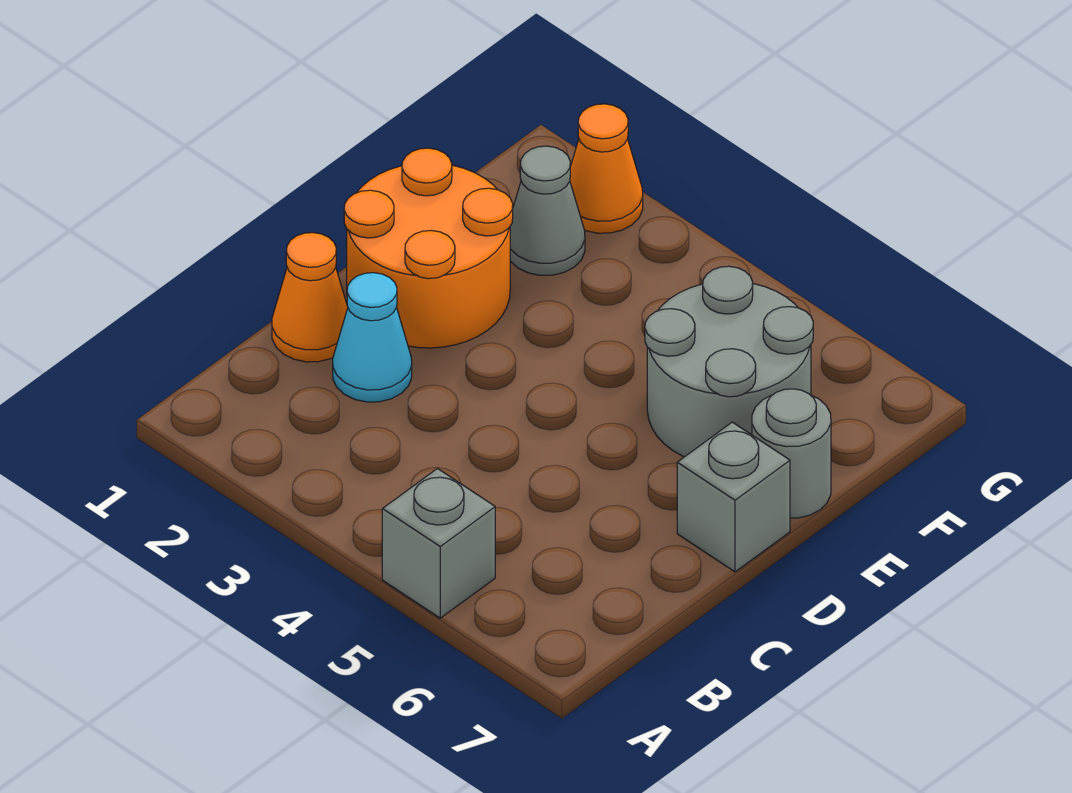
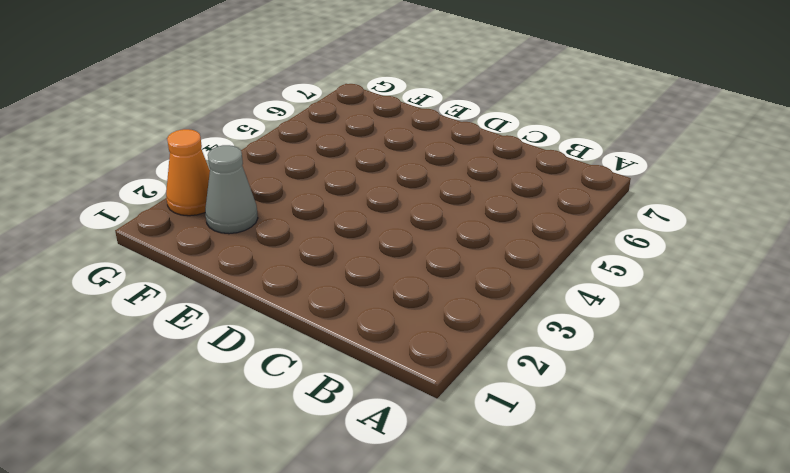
none -> grey 1x1 brick [382,469,495,618]
none -> orange 1x1 cone [272,233,348,362]

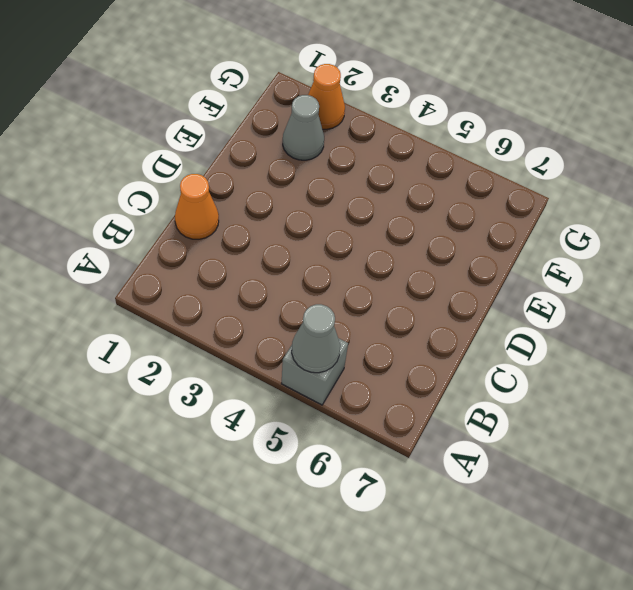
grey 1x1 cone [292,304,340,373] -> none
none -> cyan 1x1 cone [333,273,412,402]
none -> orange 2x2 round brick [344,148,513,348]

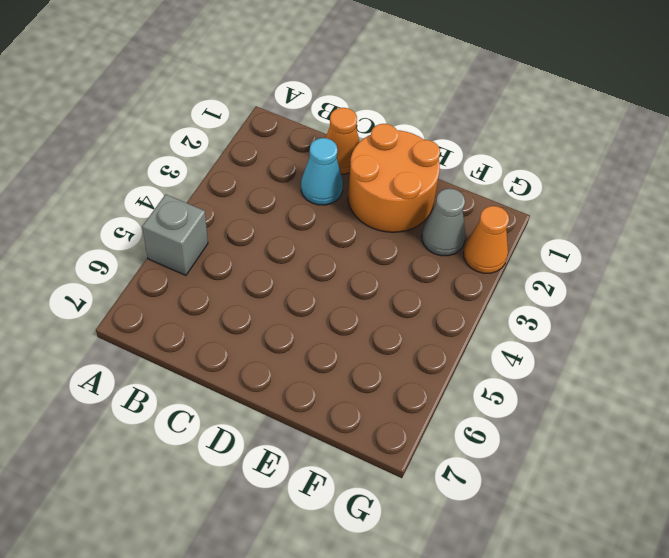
none -> grey 1x1 brick [677,422,790,572]
none -> grey 2x2 round brick [645,266,813,457]

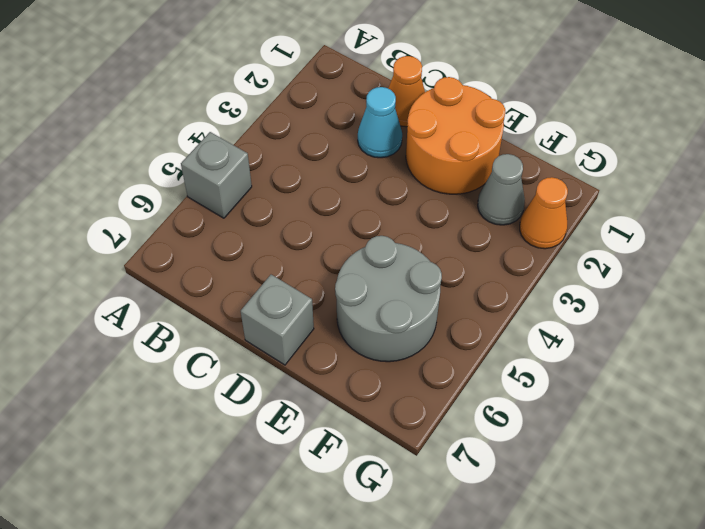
none -> grey 1x1 round brick [752,389,831,518]

